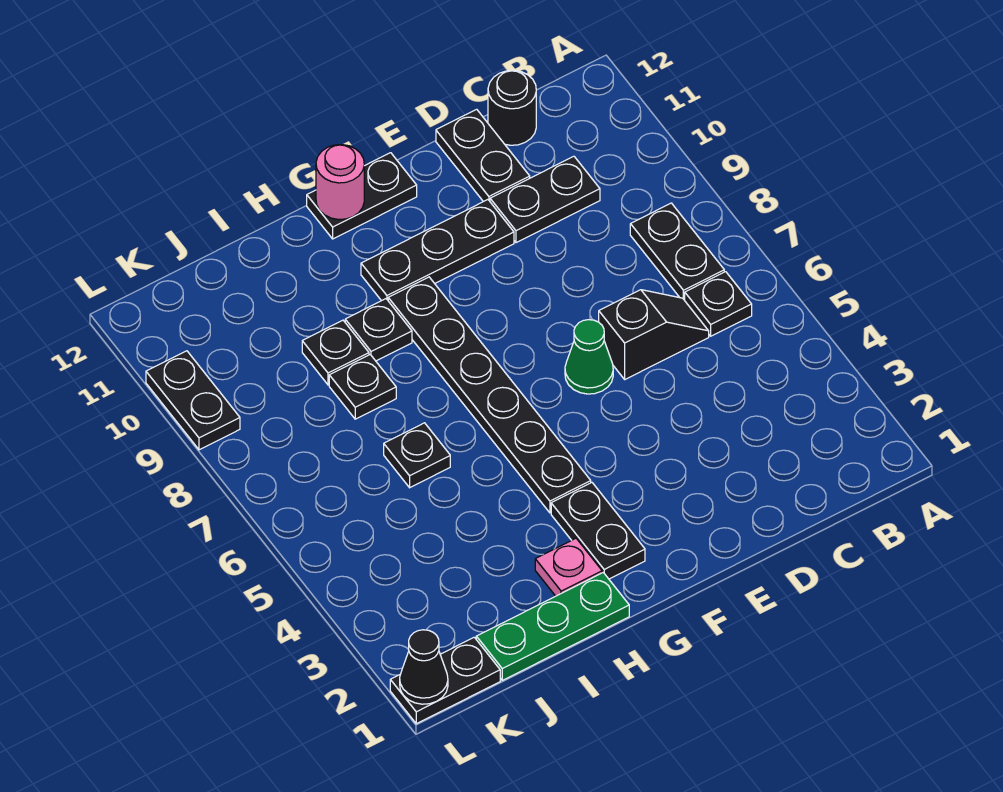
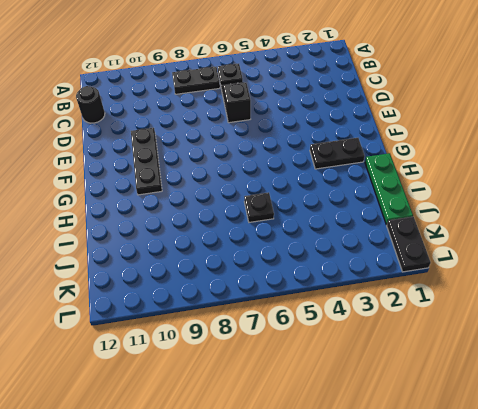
none -> black 1x2 plate [490,156,600,243]
none -> black 1x2 plate [436,109,530,202]
none -> green 1x1 cone [565,320,613,394]

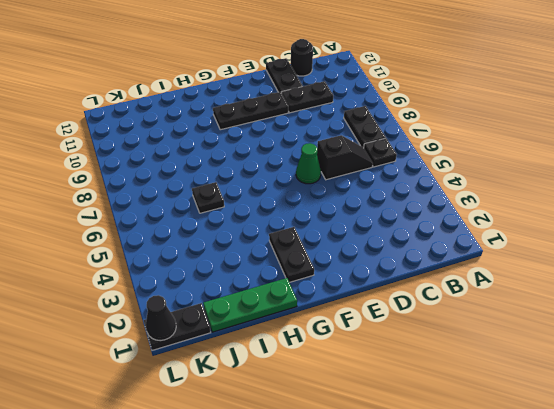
none -> black 1x2 plate [307,153,417,239]
none -> black 1x6 plate [388,277,591,513]
none -> pink 1x1 plate [535,538,602,596]

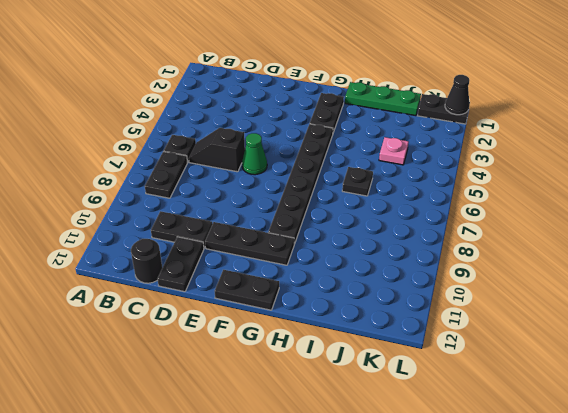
pink 1x1 plate [379,137,409,165] -> pink 1x1 plate moved to [535,538,602,596]
none -> black 1x1 plate [345,299,412,361]
none -> black 1x1 plate [329,355,396,419]
none -> black 1x1 plate [302,320,369,385]

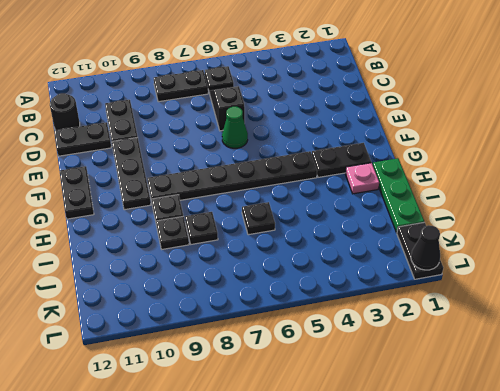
none -> black 1x2 plate [146,351,240,450]
none -> pink 1x1 round brick [316,145,364,220]

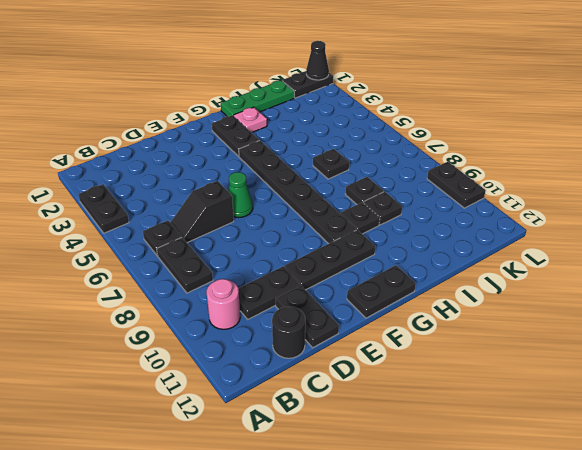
black 1x2 plate [78,184,129,233] -> none
pink 1x1 round brick [207,279,240,329] -> pink 1x1 round brick moved to [316,145,364,220]

